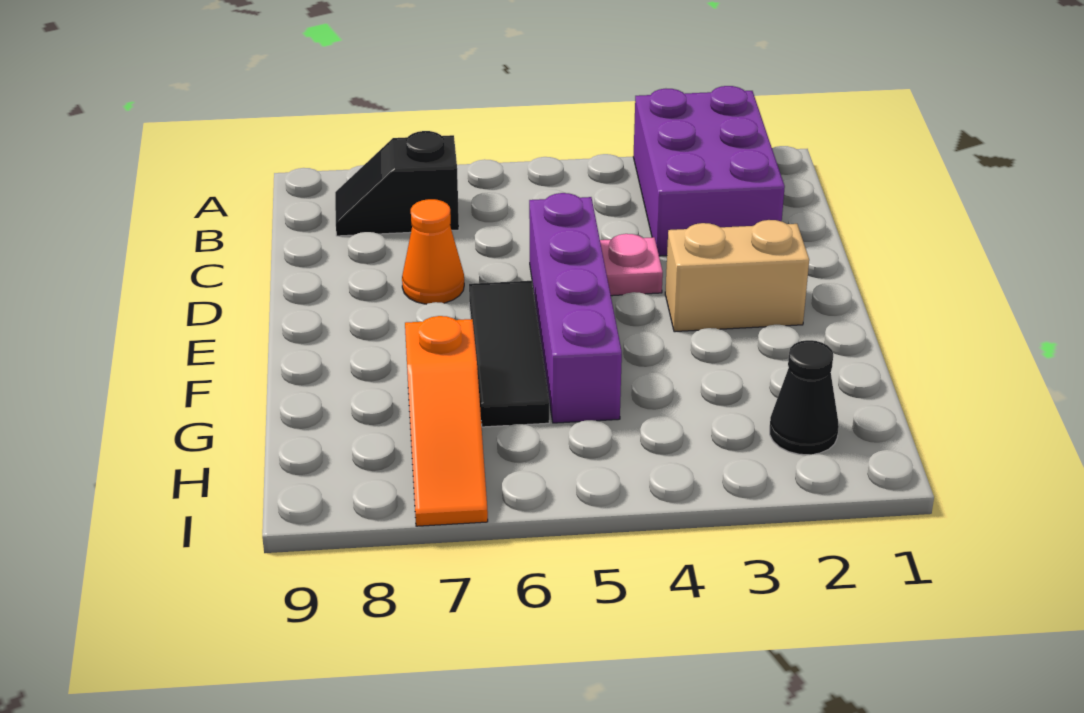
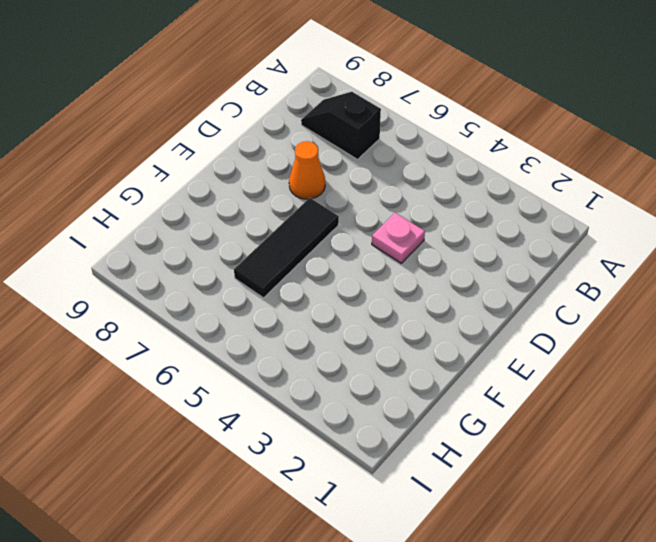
none -> purple 2x3 brick [633,86,785,256]
none -> purple 1x4 brick [529,193,622,423]

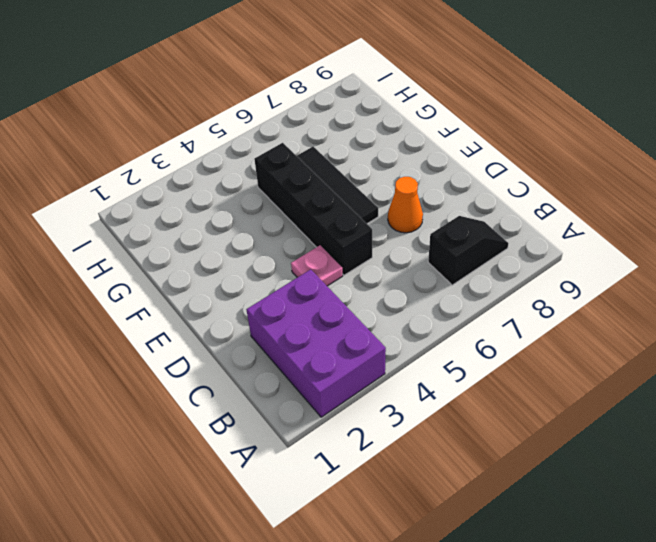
black 1x4 brick [254,143,372,275] -> purple 1x4 brick [529,193,622,423]
none -> tan 1x2 brick [665,220,809,332]
none -> orange 1x3 slope [405,316,488,526]

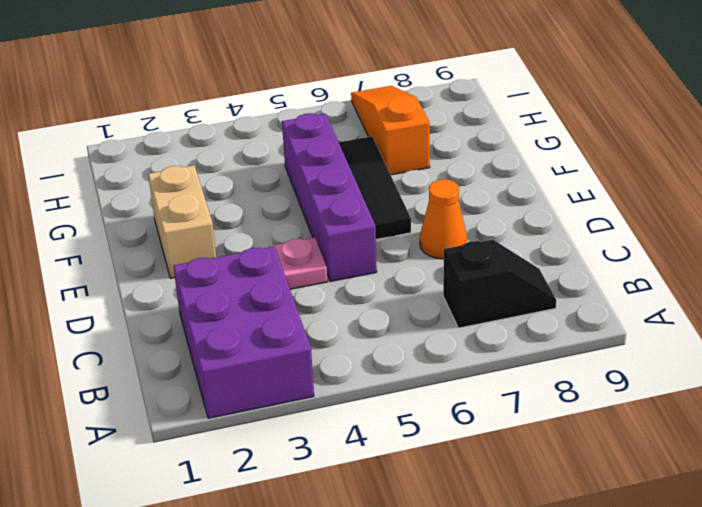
tan 1x2 brick [148,166,216,278] -> tan 1x2 brick turned to [665,220,809,332]
none -> black 1x1 cone [770,340,839,455]

